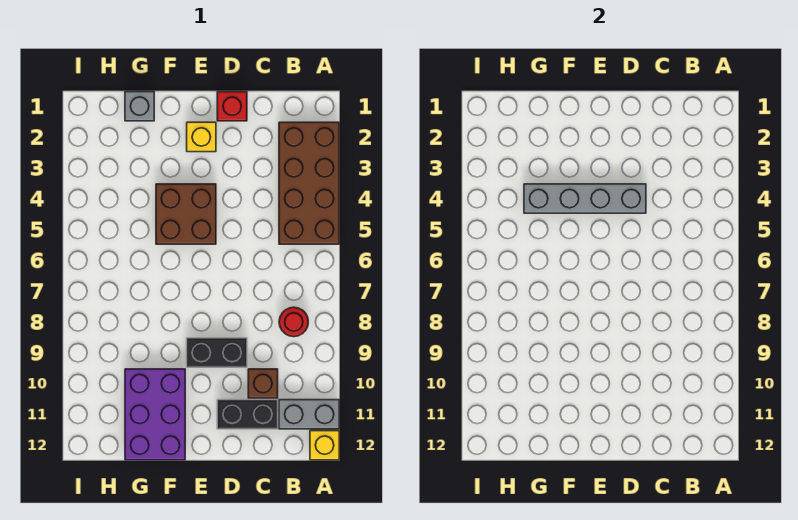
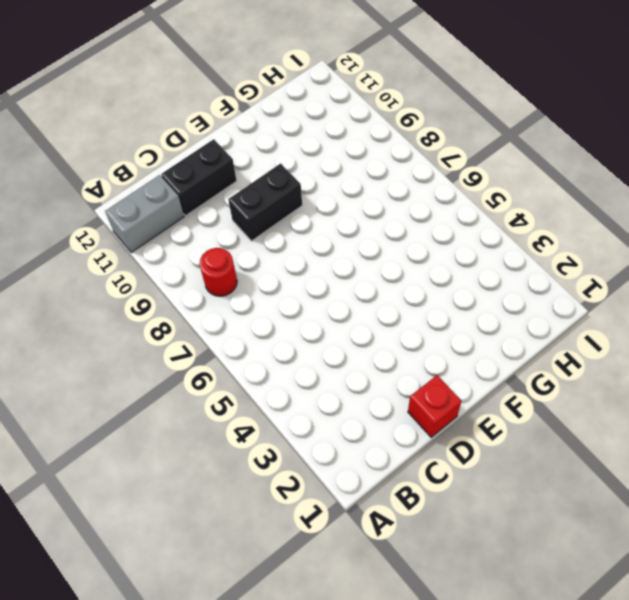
none -> brown 2x4 brick [279,122,339,244]
none -> yellow 1x1 brick [310,431,339,460]
none -> brown 1x1 brick [248,369,278,398]

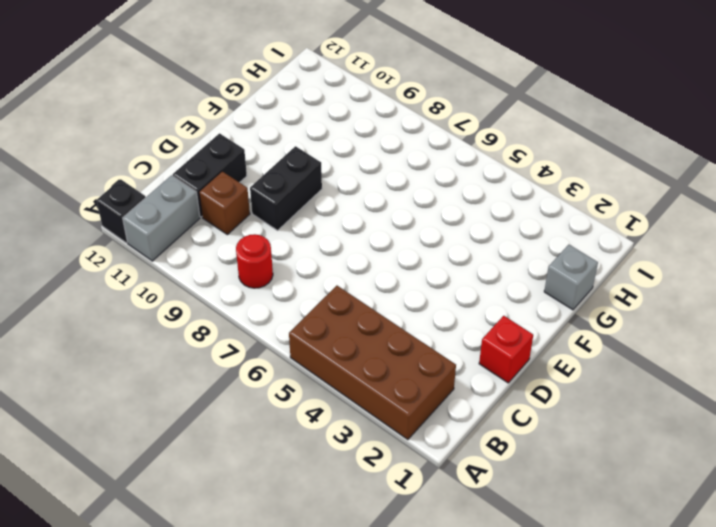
black 1x1 brick [97,179,146,243] -> yellow 1x1 brick [310,431,339,460]
none -> yellow 1x1 brick [187,122,216,152]
none -> brown 2x2 brick [156,184,216,244]
none -> purple 2x3 brick [125,369,185,460]

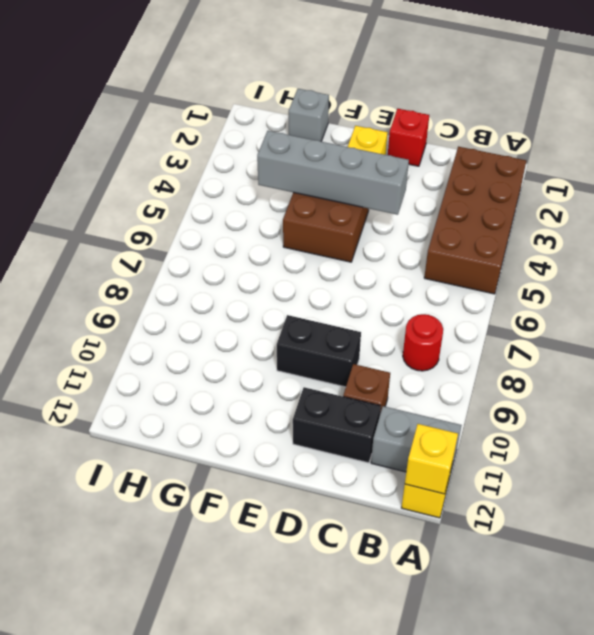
yellow 1x1 brick [405,424,458,494] -> none
none -> purple 2x3 brick [125,369,185,460]

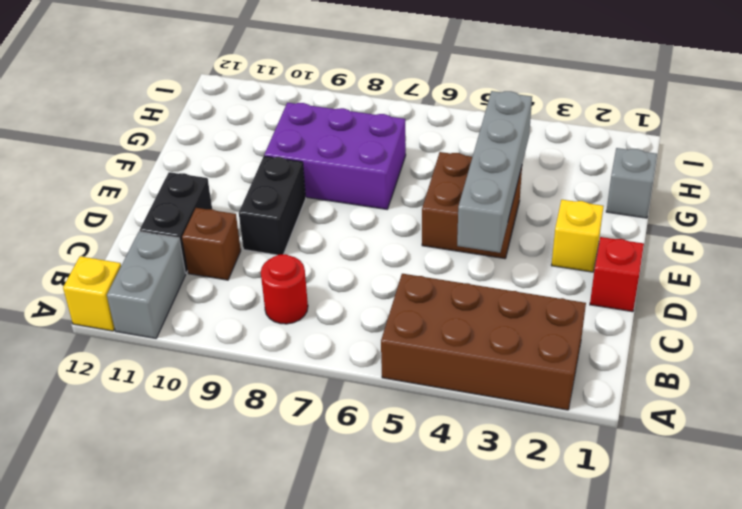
purple 2x3 brick [264,103,406,209] -> purple 2x3 brick moved to [125,369,185,460]

